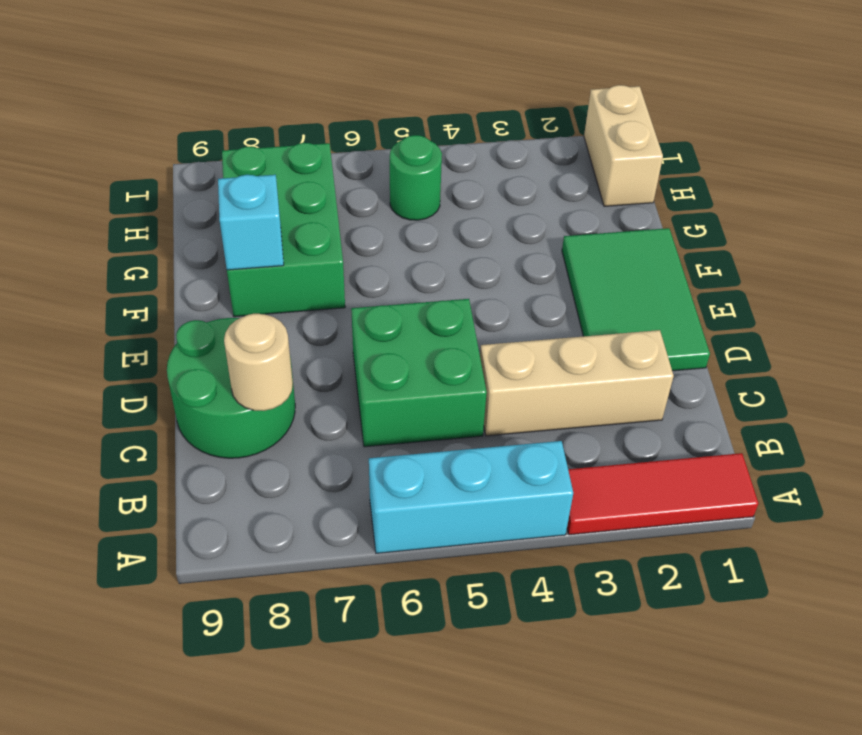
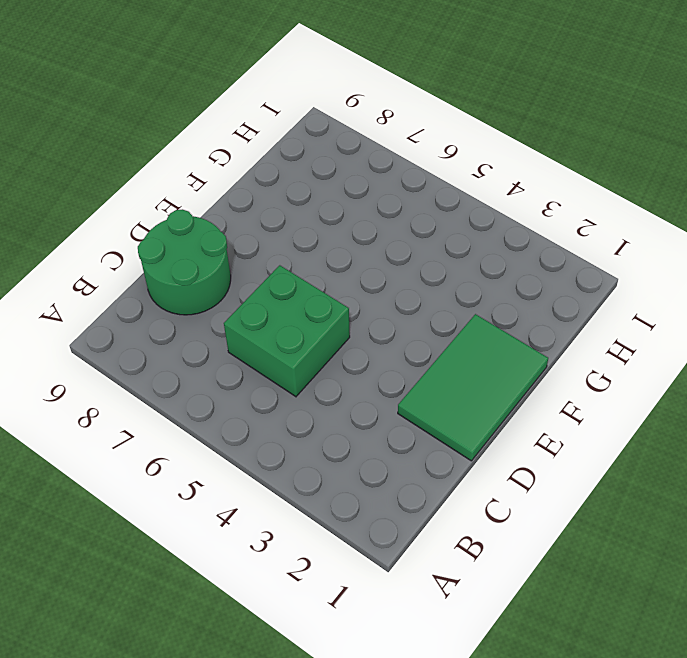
none -> red 1x3 tile [567,453,758,535]
none -> cyan 1x3 brick [369,441,573,553]

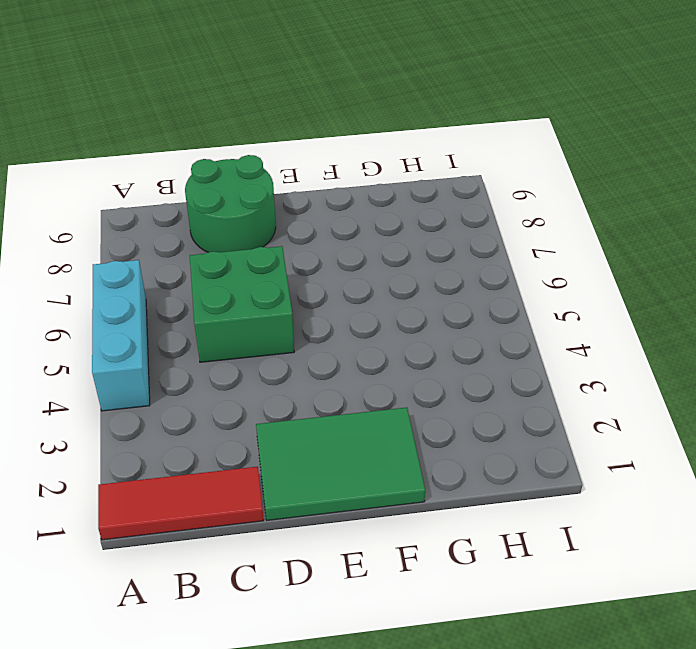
red 1x3 tile [98,467,264,540] -> red 1x3 tile turned to [567,453,758,535]
none -> tan 1x3 brick [480,330,674,436]
none -> green 2x3 brick [222,143,345,317]

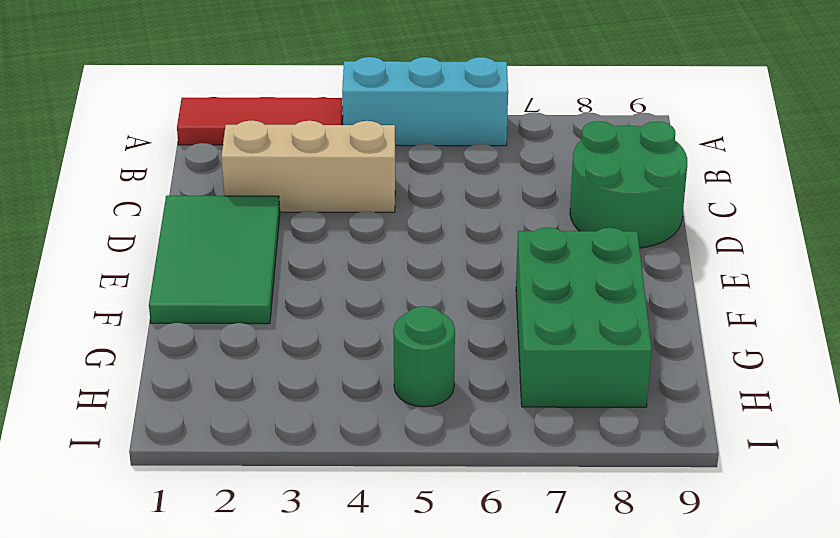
none -> green 2x2 brick [351,299,487,447]
none -> tan 1x2 brick [584,85,663,206]

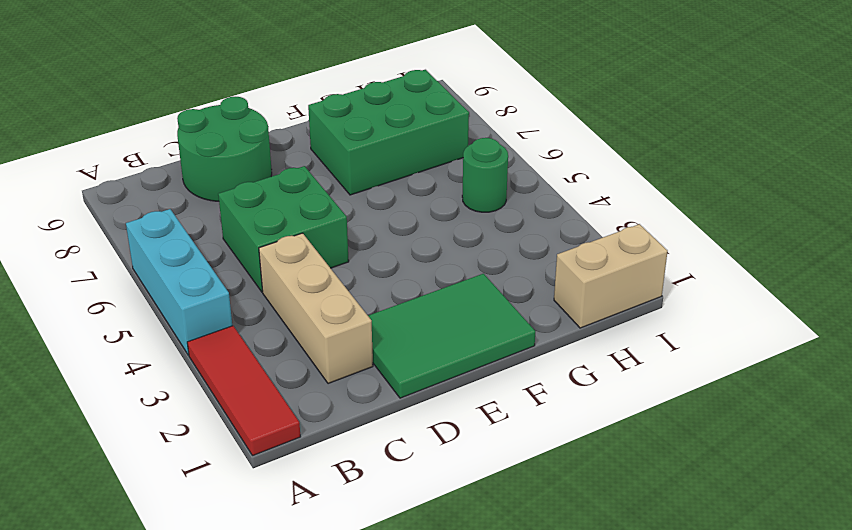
none -> tan 1x1 round brick [224,314,293,411]
none -> cyan 1x1 brick [218,175,284,270]

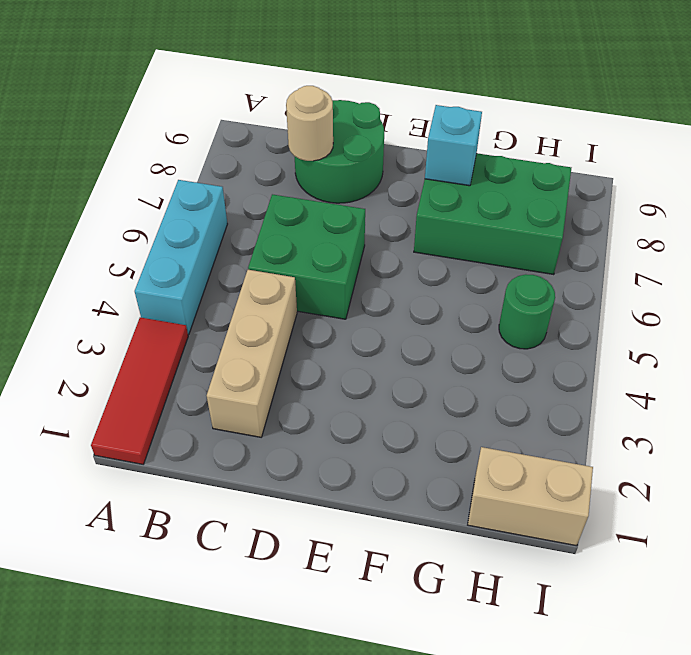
none -> green 2x3 tile [562,228,710,371]

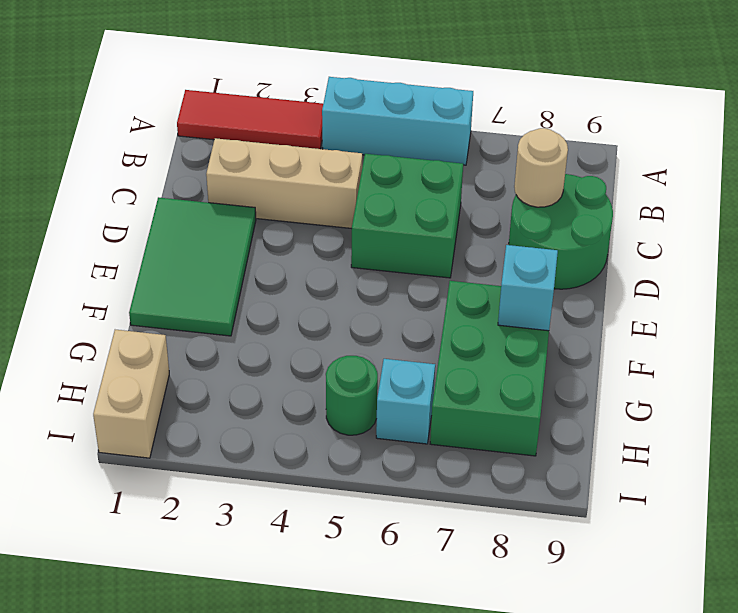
cyan 1x1 brick [376,359,435,444] -> none

